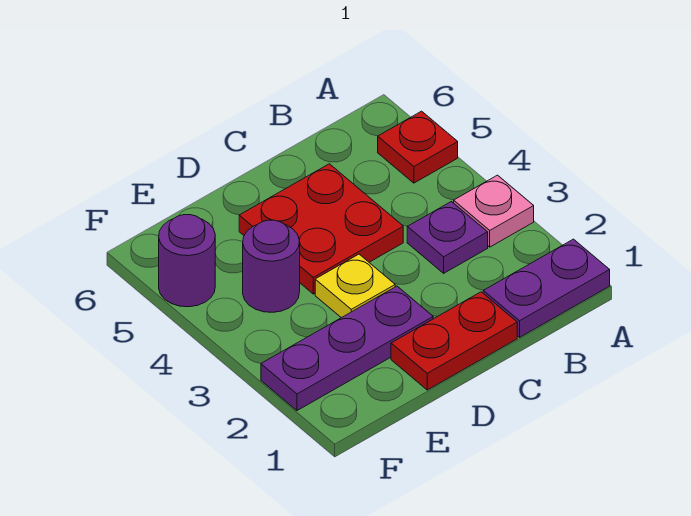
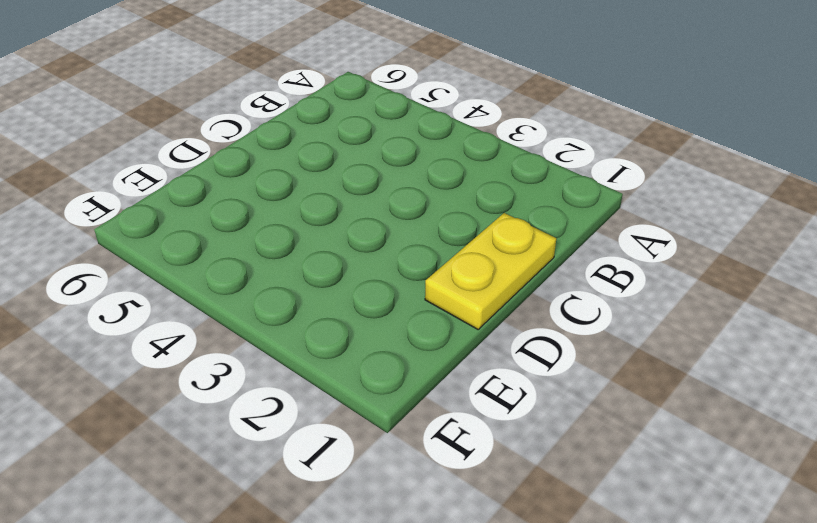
yellow 1x2 plate [425,213,556,329] -> red 1x2 plate [391,292,517,390]
none -> purple 1x2 plate [483,239,610,337]
none -> pink 1x1 plate [454,175,534,247]

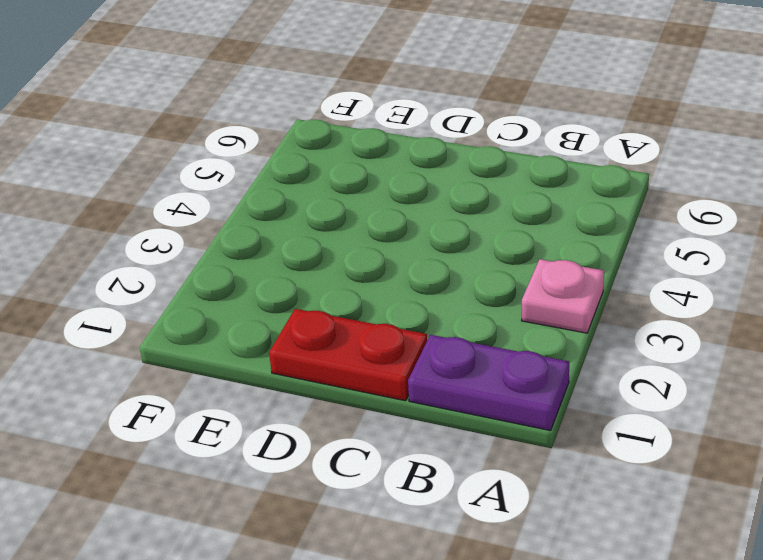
none -> red 1x1 plate [378,111,458,183]
none -> purple 1x1 plate [407,202,488,273]

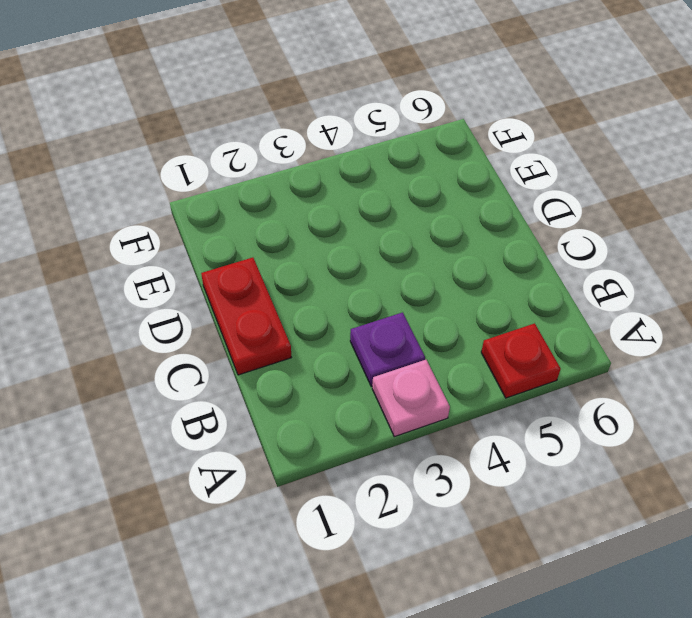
none -> purple 1x2 plate [483,239,610,337]
none -> red 2x2 plate [239,164,403,294]

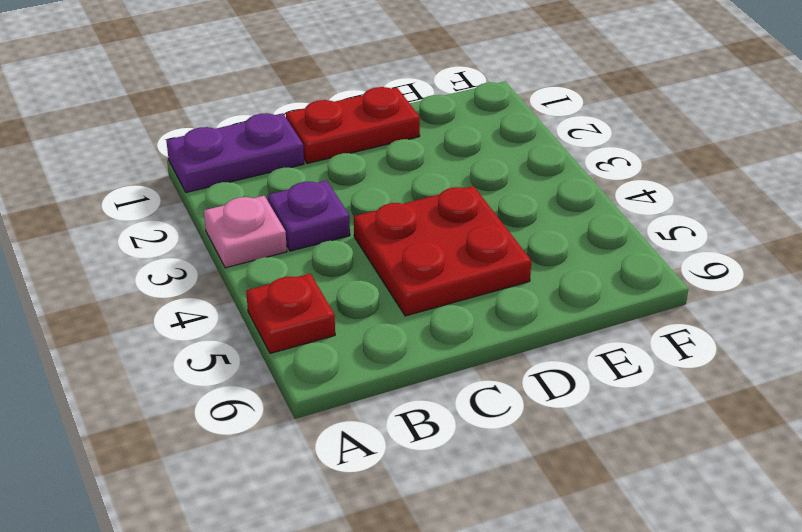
none -> purple 1x3 plate [261,286,433,411]
none -> yellow 1x1 plate [315,254,395,318]

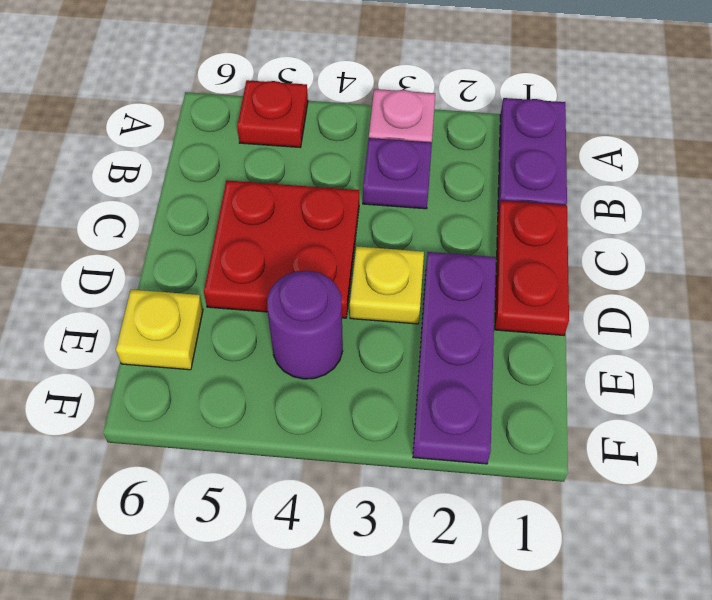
yellow 1x1 plate [116,289,203,370] -> none
none -> purple 1x1 round brick [159,215,215,307]

